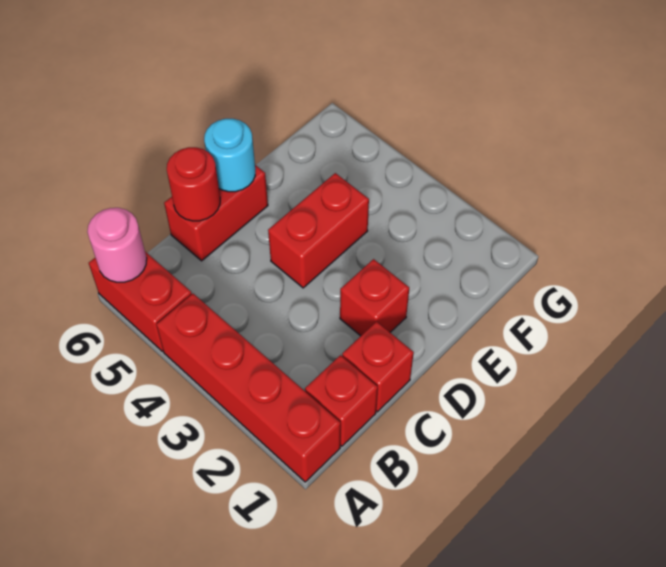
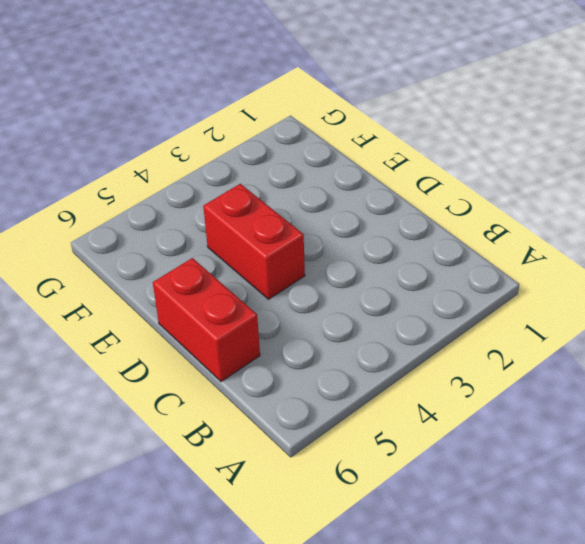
none -> red 1x4 brick [156,294,341,482]
none -> red 1x2 brick [89,252,192,351]

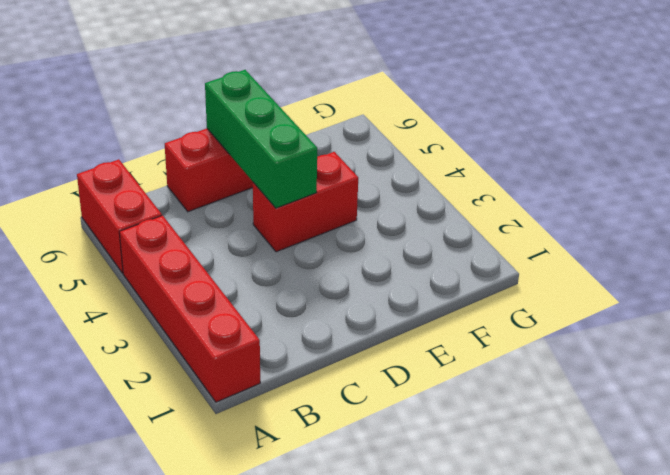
green 1x3 brick [205,70,317,208] -> cyan 1x1 round brick [204,119,255,192]
none -> red 1x1 brick [305,355,378,446]
none -> red 1x1 brick [342,322,414,412]

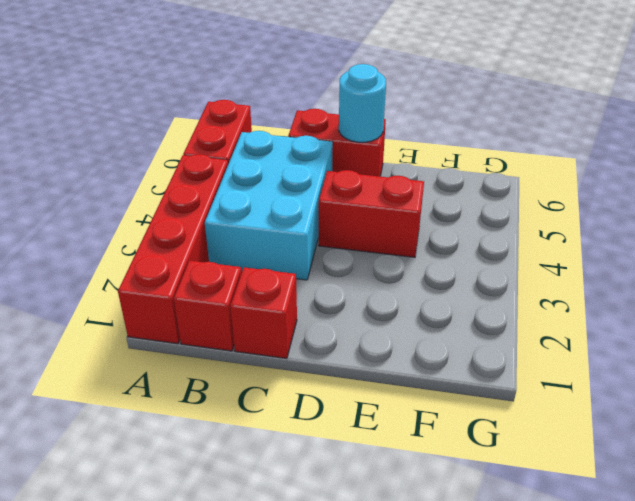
cyan 2x3 brick [205,131,333,280] -> none
none -> red 1x1 brick [340,259,409,336]
none -> pink 1x1 round brick [87,208,147,282]

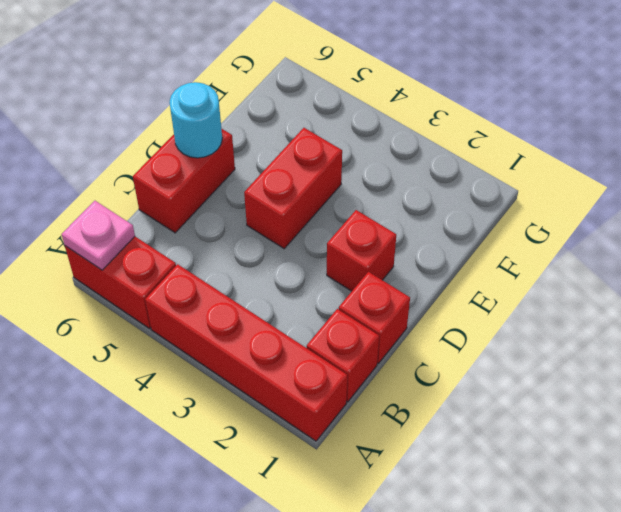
pink 1x1 plate [62,201,135,270] -> pink 1x1 round brick [87,208,147,282]
none -> red 1x1 round brick [167,147,220,221]

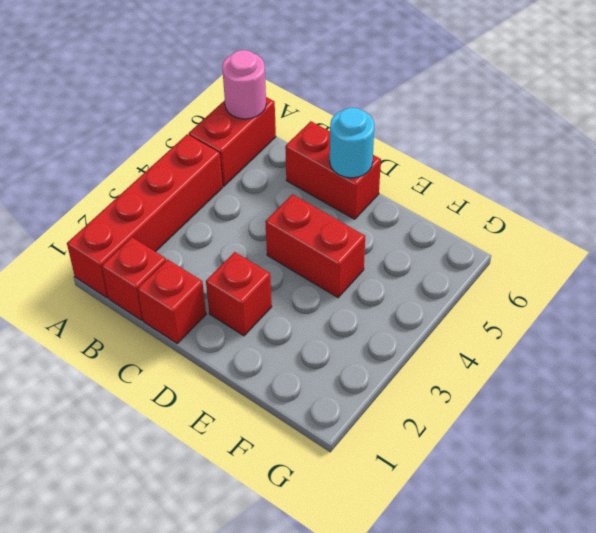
none -> red 1x1 round brick [167,147,220,221]

